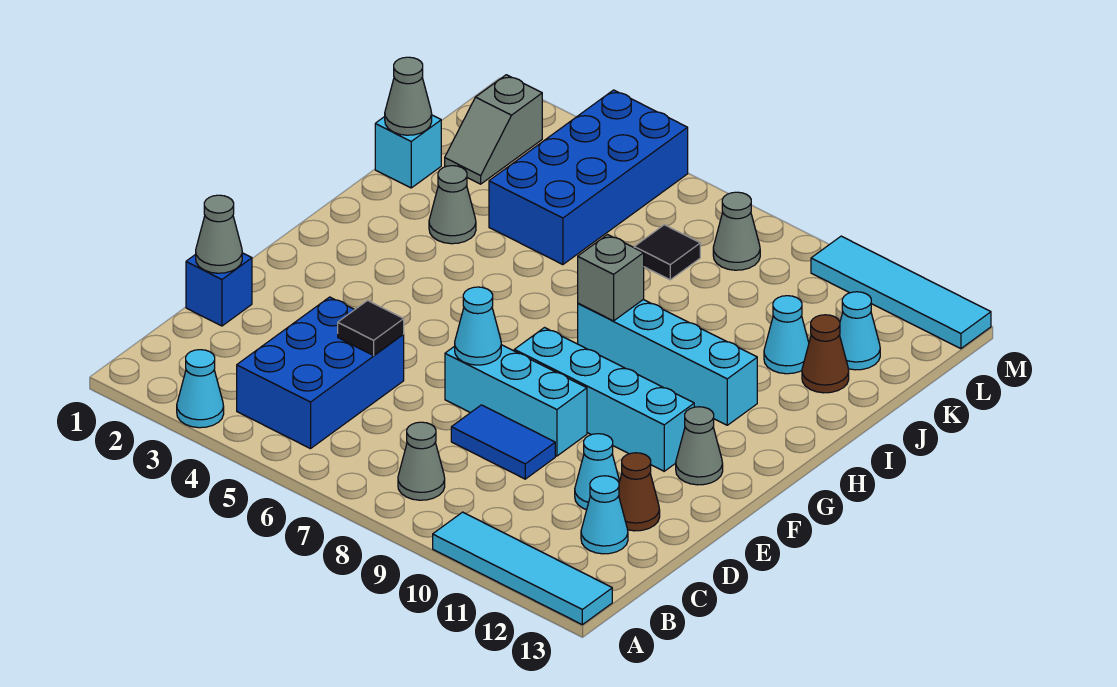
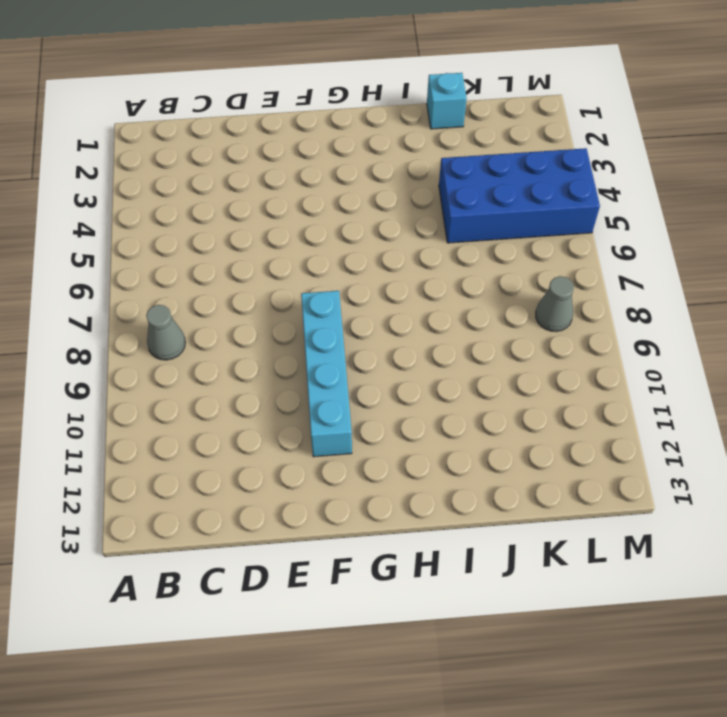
none -> cyan 1x1 cone [177,350,224,428]
none -> cyan 1x4 tile [433,512,612,625]
none -> blue 2x3 brick [237,297,404,449]

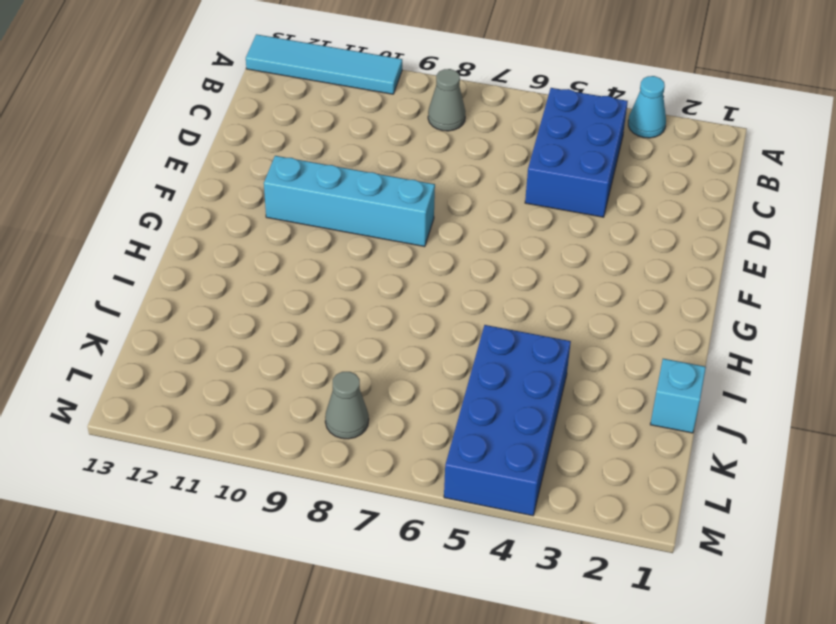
none -> cyan 1x1 cone [581,476,628,554]
none -> blue 1x1 brick [186,253,252,326]
none -> blue 1x2 tile [451,405,555,479]

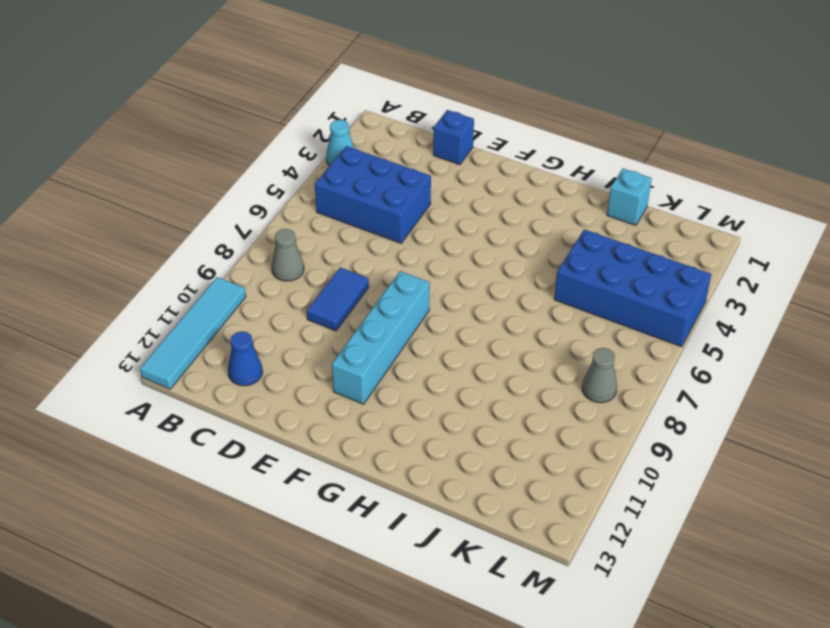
blue 1x1 cone [228,331,263,386] -> cyan 1x1 cone [581,476,628,554]
none -> cyan 1x1 cone [575,434,620,510]
none -> brown 1x1 cone [619,453,660,531]
none -> cyan 1x3 brick [445,345,587,456]

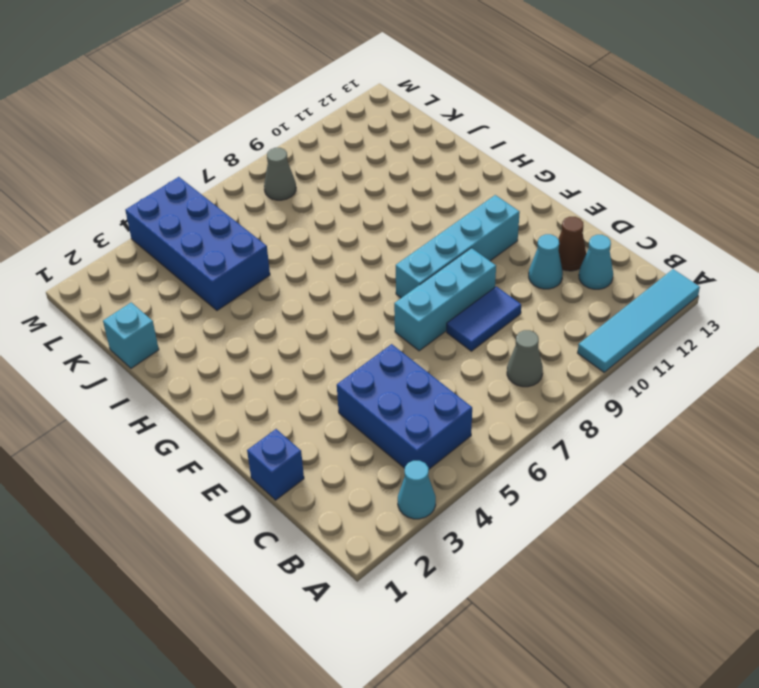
none -> grey 1x1 cone [676,407,723,485]
none -> cyan 1x4 brick [578,300,757,425]
none -> grey 1x1 cone [429,166,476,244]

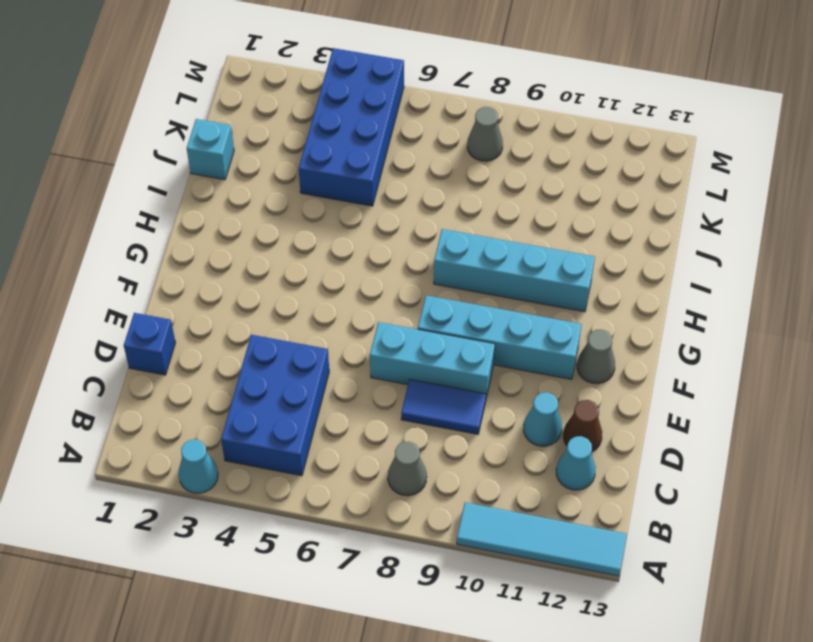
none -> grey 1x1 cone [429,166,476,244]
none -> cyan 1x1 cone [764,296,809,374]
none -> brown 1x1 cone [802,315,849,393]

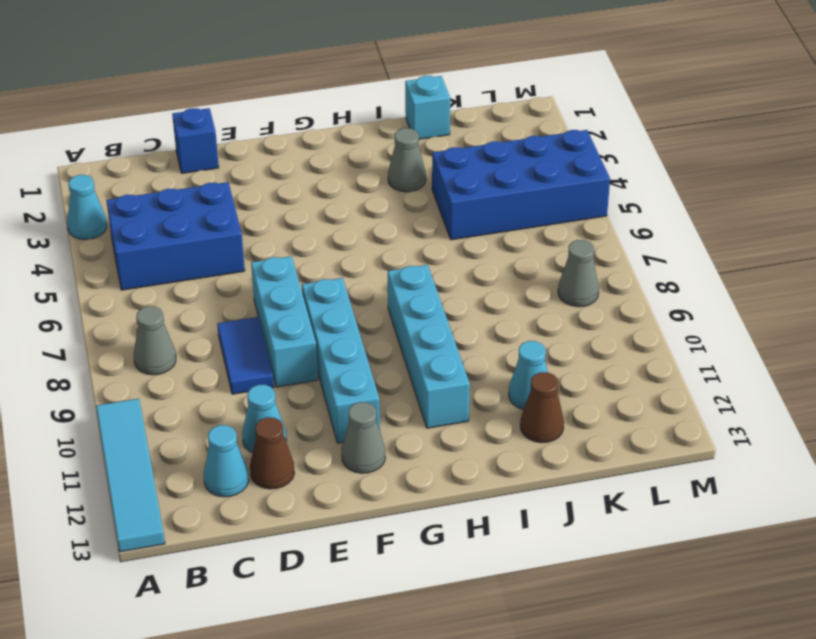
none -> grey 1x2 slope [445,75,542,184]
none -> black 1x1 tile [634,225,700,280]
none -> cyan 1x1 cone [840,292,880,370]

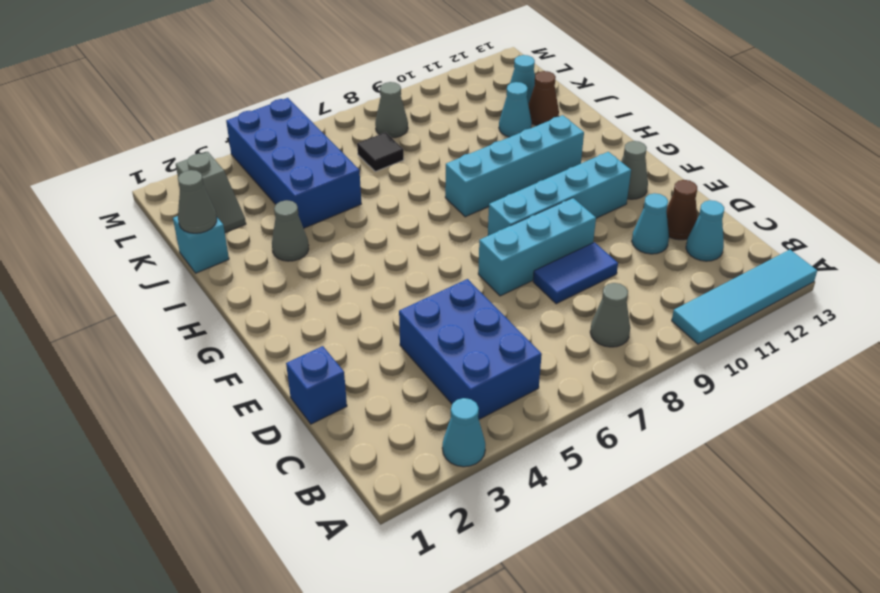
none -> cyan 1x4 tile [811,236,991,349]
none -> grey 1x1 cone [196,195,242,273]
none -> black 1x1 tile [338,300,404,355]

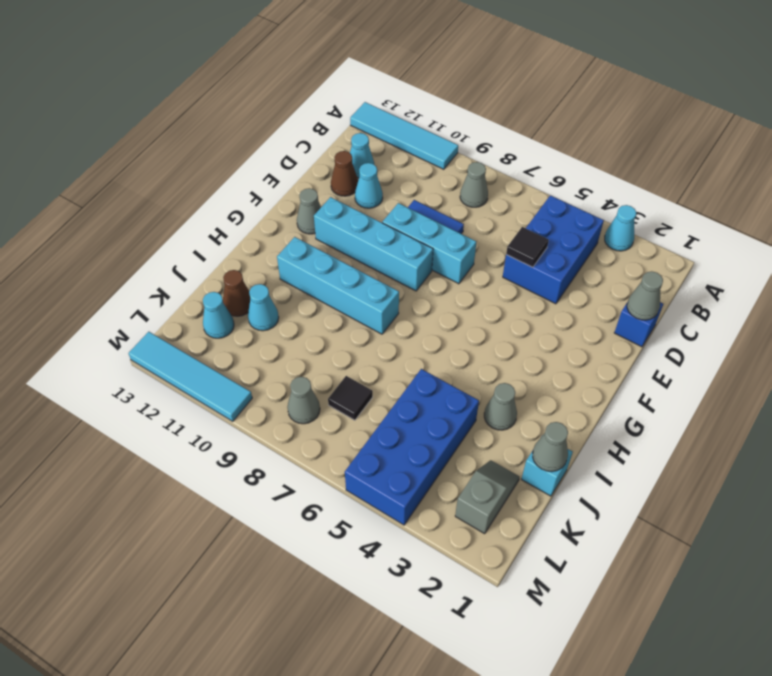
none -> cyan 1x1 cone [455,287,501,365]
none -> grey 1x1 brick [578,235,644,321]

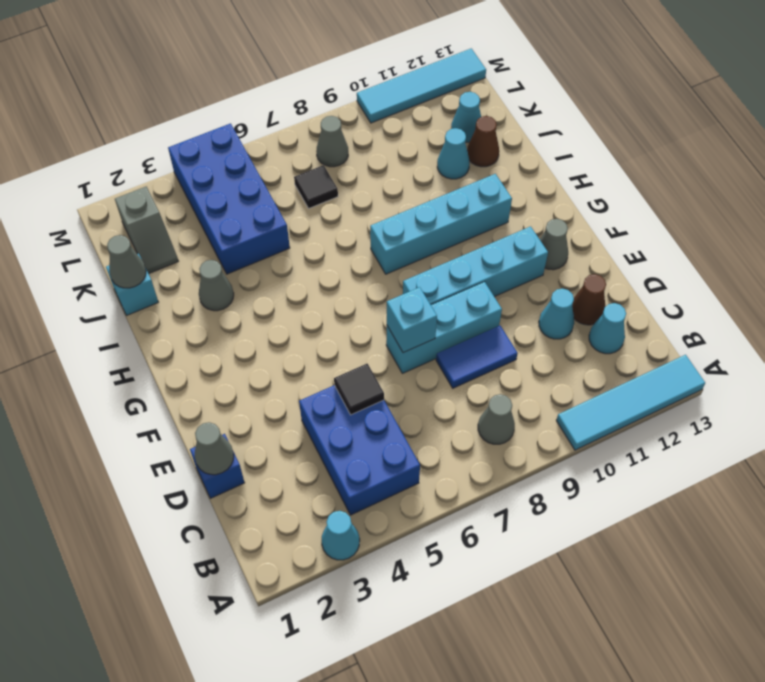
cyan 1x1 brick [387,287,437,353] -> cyan 1x1 cone [455,287,501,365]
none -> grey 1x1 brick [578,235,644,321]

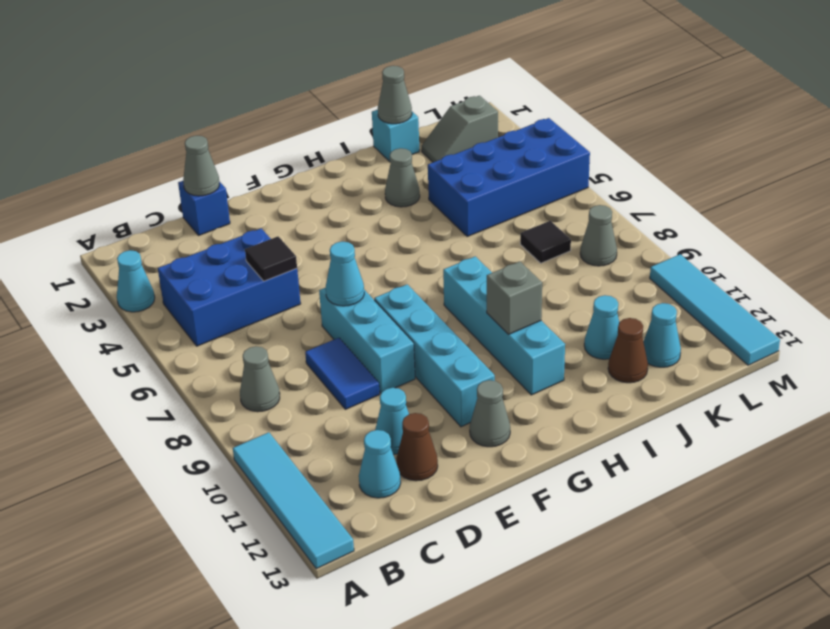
grey 1x1 brick [487,261,542,334] -> grey 1x1 brick moved to [578,235,644,321]

